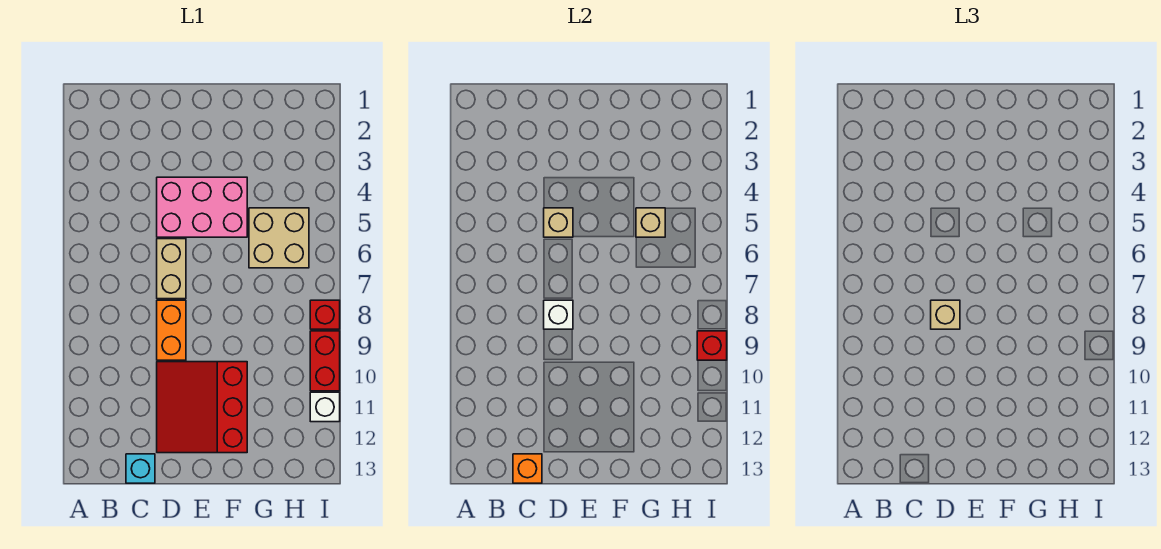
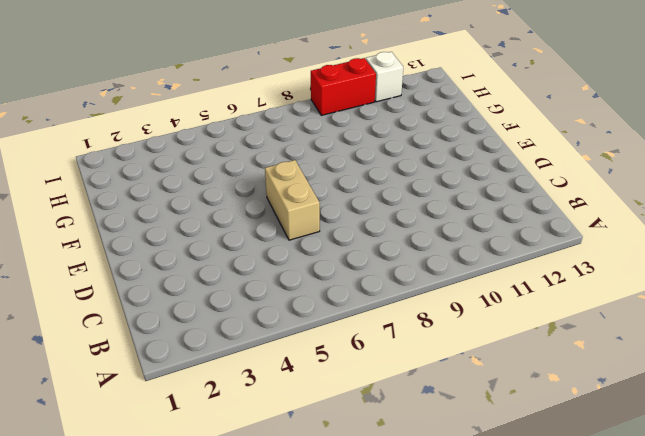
tan 1x2 brick [265,160,320,240] -> tan 1x2 brick turned to [157,239,186,299]
none -> cyan 1x1 brick [126,454,155,483]
none -> pink 2x3 brick [157,177,247,237]
none -> orange 1x2 brick [157,300,186,360]

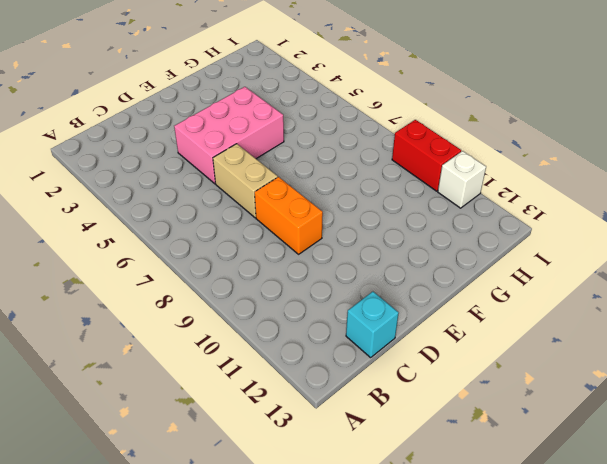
none -> red 3x3 slope [157,362,247,453]
none -> tan 2x2 brick [249,208,309,268]
none -> red 1x1 brick [310,300,340,329]

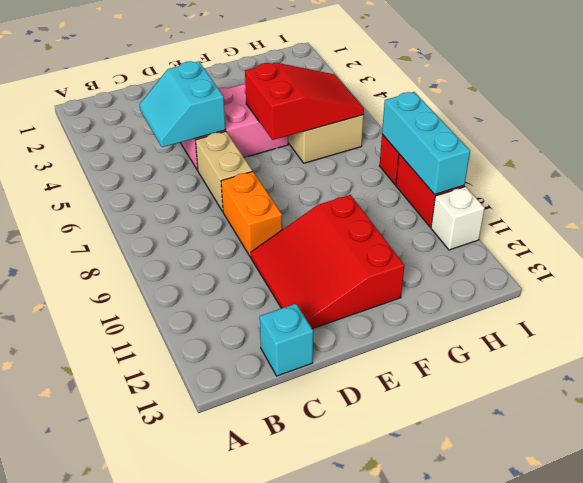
cyan 2x2 slope [139,61,226,147] -> tan 1x1 brick [544,208,573,237]
red 2x3 slope [245,63,364,140] -> tan 1x1 brick [636,208,665,237]
cyan 1x3 brick [382,92,470,195] -> red 1x1 brick [697,331,727,360]
none -> orange 1x1 brick [513,454,542,483]
none -> white 1x1 brick [544,300,573,329]
none -> tan 1x1 brick [931,300,960,329]

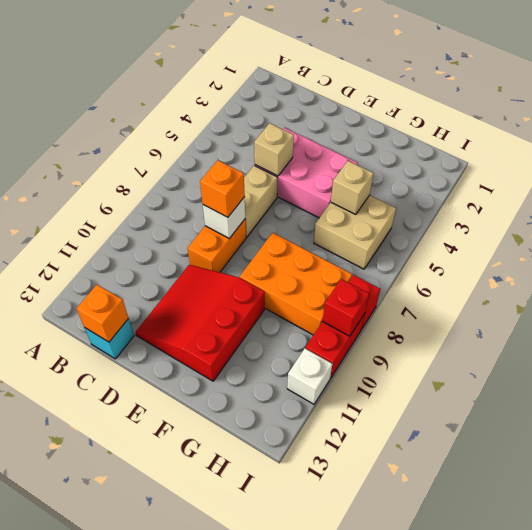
orange 1x1 brick [200,160,245,217] -> tan 1x1 brick [931,300,960,329]
orange 2x3 brick [240,233,352,335] -> none

